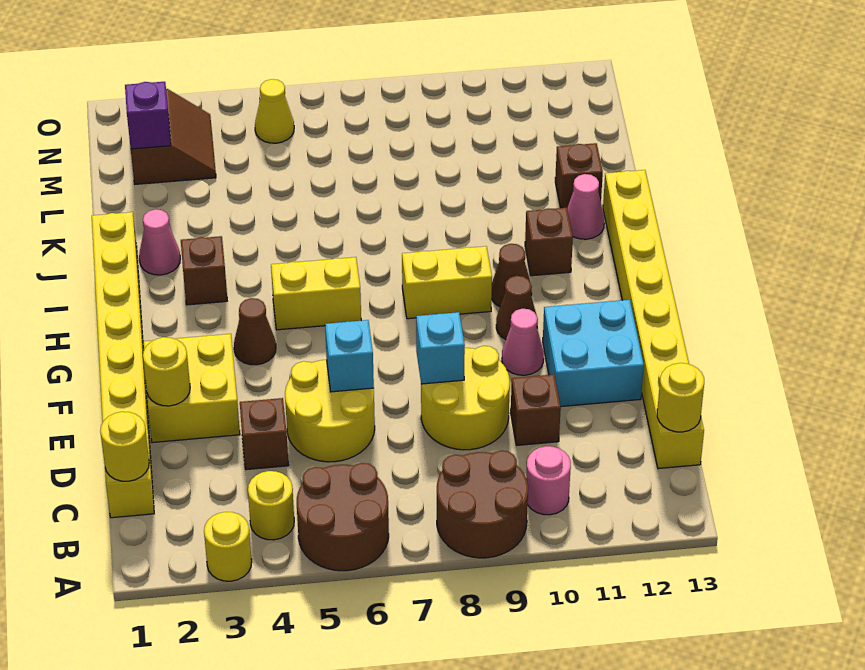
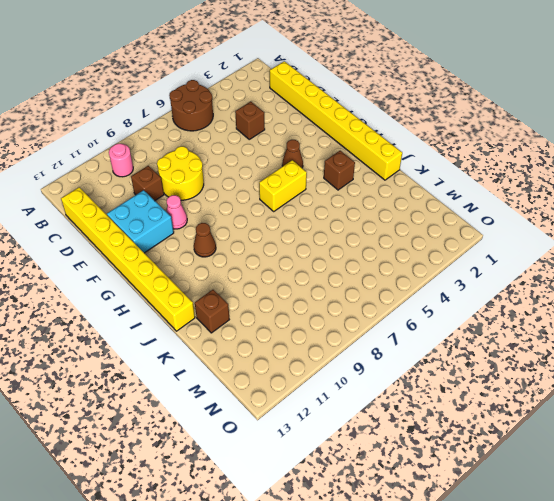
none -> yellow 1x1 round brick [204,512,252,581]
none -> brown 2x2 round brick [437,451,528,558]
none -> yellow 1x1 round brick [248,471,294,540]
none -> yellow 2x2 round brick [285,360,375,462]

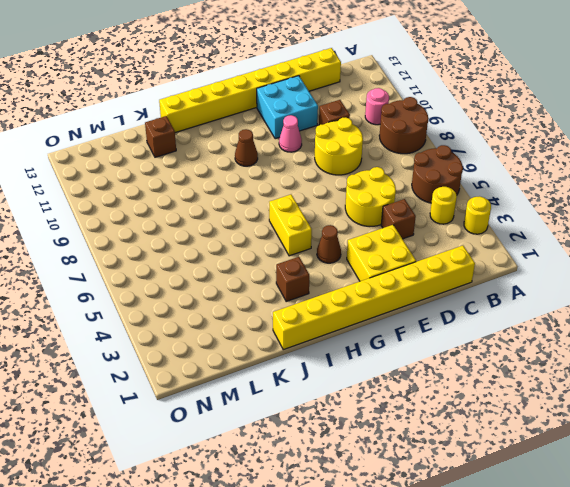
none -> brown 1x1 cone [496,276,538,339]
none -> yellow 1x2 brick [402,246,492,319]
none -> brown 1x1 brick [525,208,573,276]
none -> pink 1x1 cone [139,209,180,275]

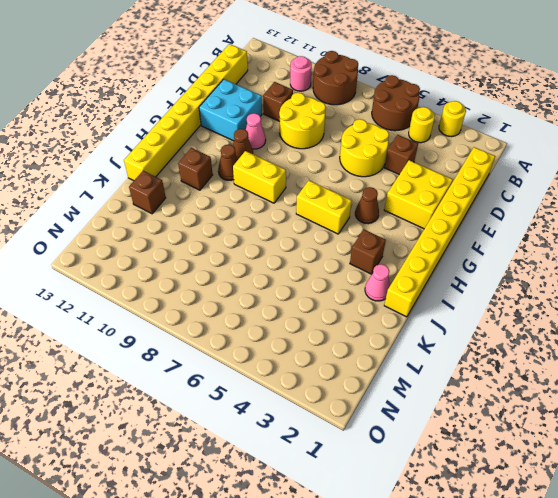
none -> pink 1x1 cone [567,174,604,239]
none -> brown 2x2 slope [131,89,216,184]
none -> yellow 1x1 cone [255,79,294,143]
none -> yellow 1x1 round brick [100,412,149,481]

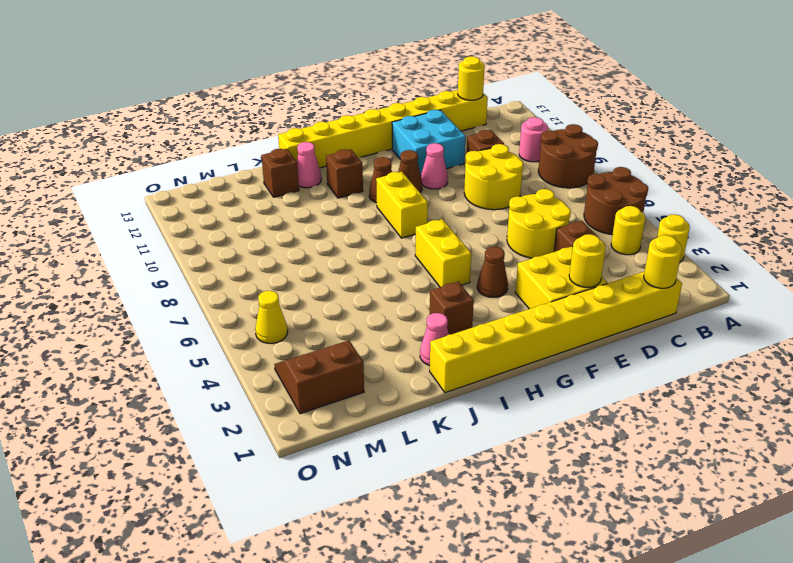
none -> cyan 1x1 brick [325,320,374,392]
none -> cyan 1x1 brick [416,312,465,384]
none -> purple 1x1 brick [125,82,171,149]

